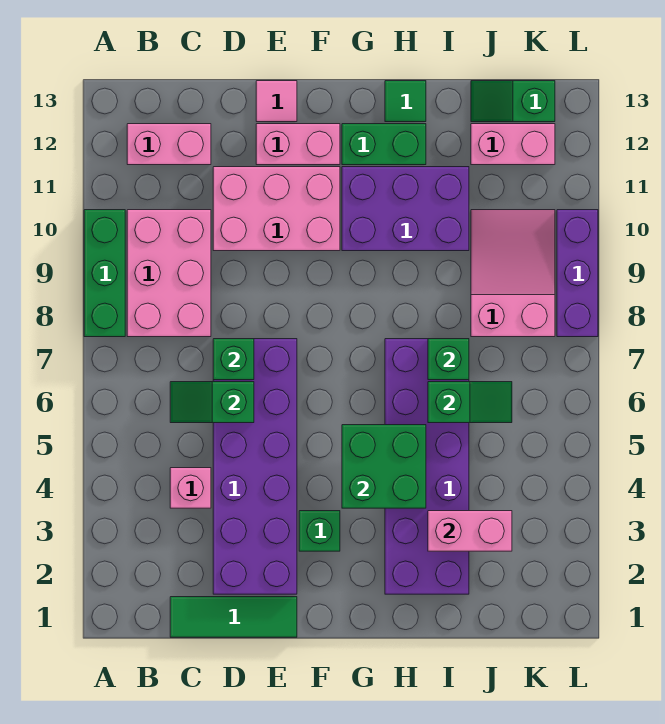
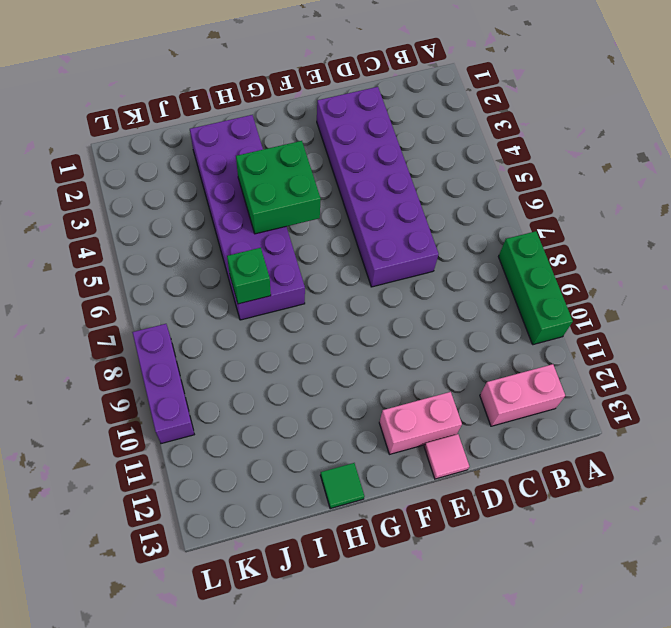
none -> pink 2x3 brick [127,210,211,337]
none -> green 1x3 tile [170,597,297,637]
none -> pink 1x1 brick [170,468,211,508]

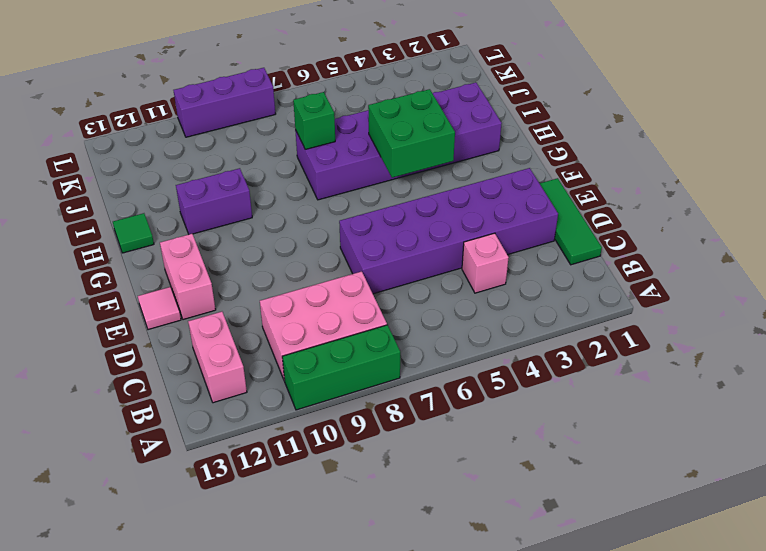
purple 1x2 brick [176,168,252,234] -> purple 2x3 brick [342,167,469,251]
none -> pink 2x3 brick [213,167,340,251]
none -> green 1x1 brick [299,511,340,551]
none -> green 1x2 brick [342,124,426,165]

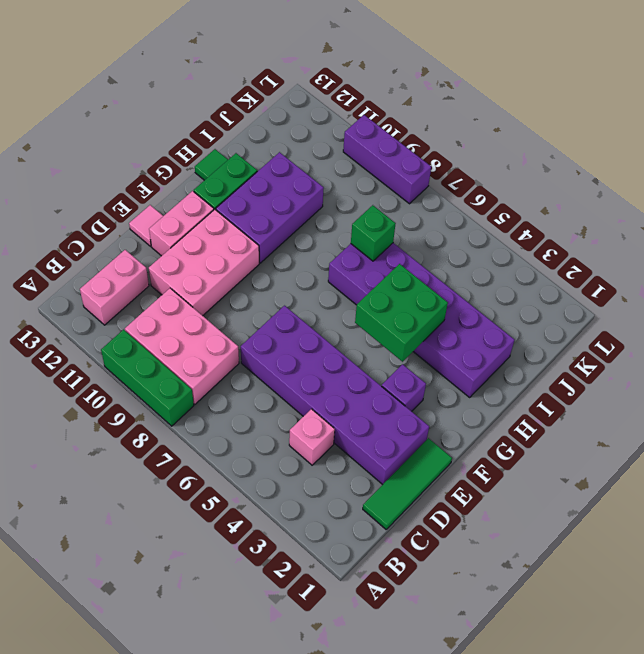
purple 1x1 brick [382,364,426,411] -> green 1x1 brick [299,511,340,551]
none -> pink 2x3 slope [471,210,555,337]
none -> pink 1x2 brick [471,124,555,165]
none -> green 1x2 slope [471,81,555,122]

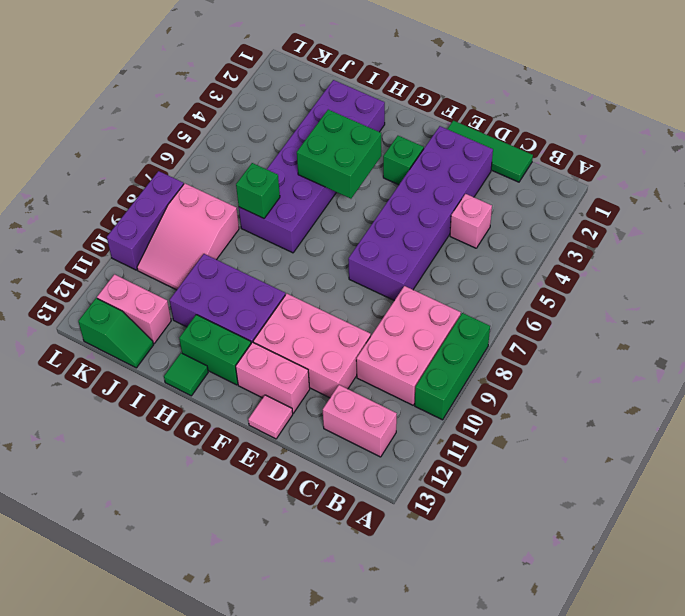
none -> green 1x2 slope [170,382,254,423]
none -> green 1x1 brick [213,339,254,380]
none -> pink 1x2 brick [428,511,512,551]

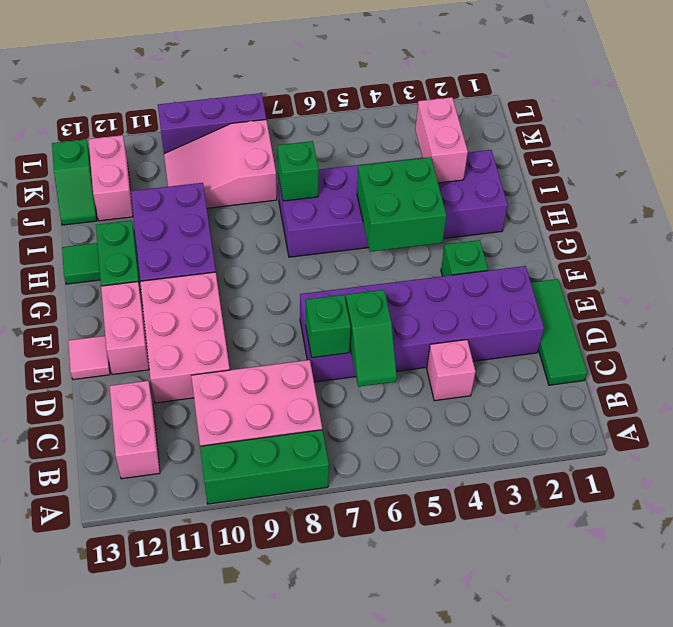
none -> green 1x2 slope [428,382,512,423]

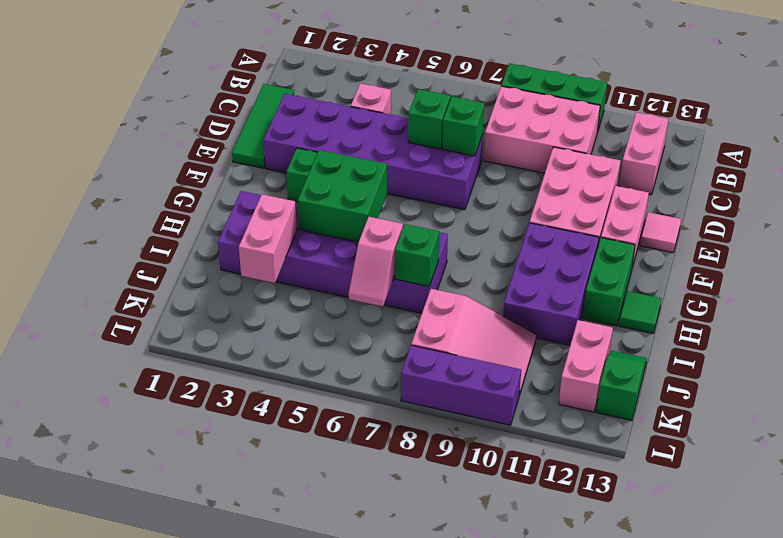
pink 1x2 slope [348,217,403,306] -> green 1x2 slope [428,382,512,423]

